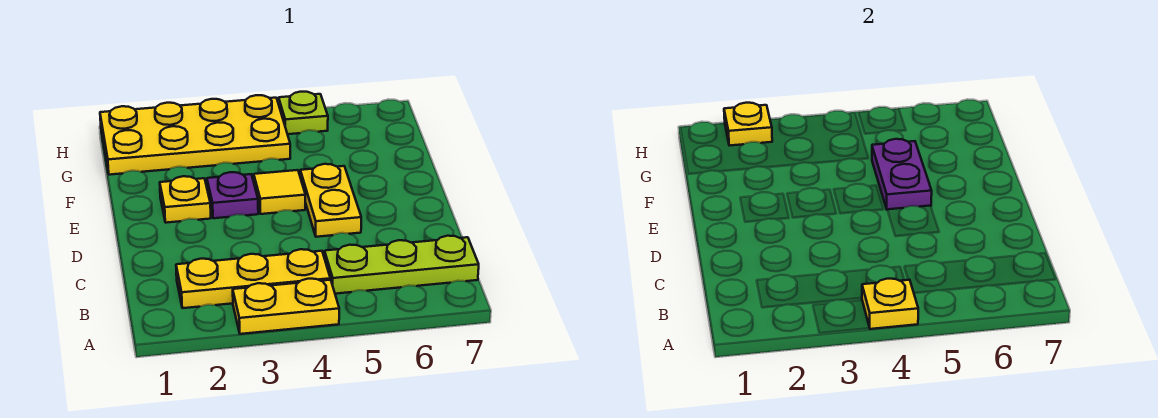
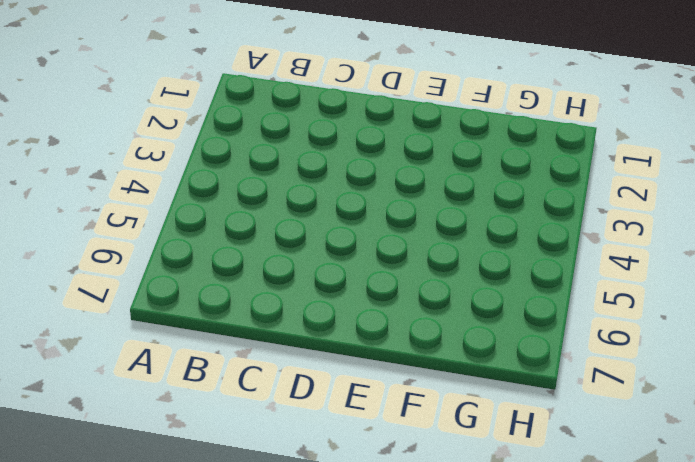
none -> yellow 1x2 plate [233,279,339,334]
none -> yellow 1x3 plate [176,249,330,308]
none -> lime 1x3 plate [324,236,479,294]

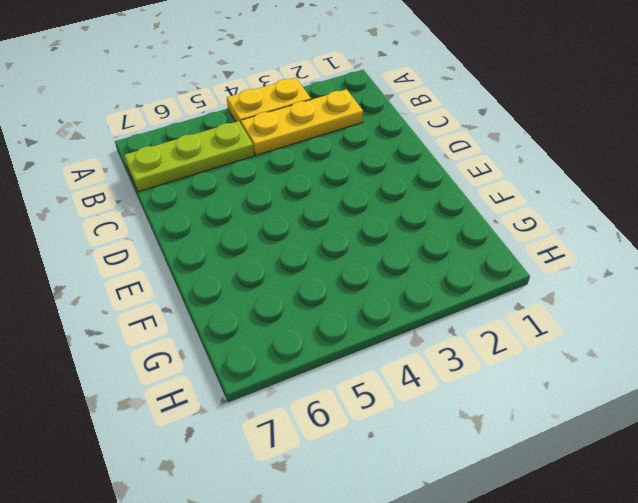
none -> yellow 1x2 plate [300,164,361,237]
none -> yellow 1x1 plate [160,176,211,223]
none -> purple 1x1 plate [207,172,258,218]

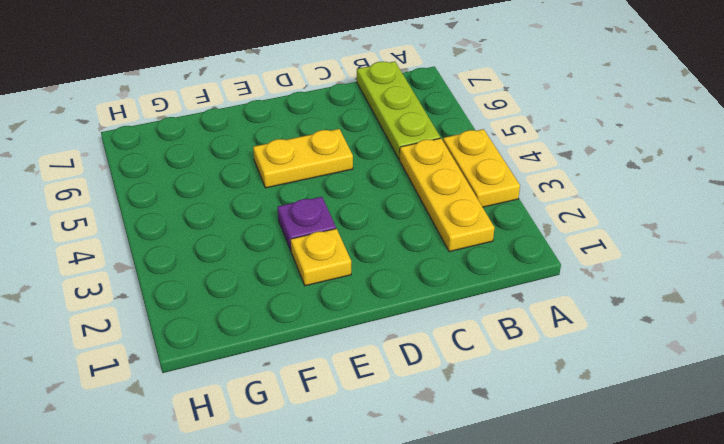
none -> yellow 1x1 tile [254,170,305,214]
none -> yellow 2x4 plate [100,95,290,175]
none -> lime 1x1 plate [279,92,328,134]

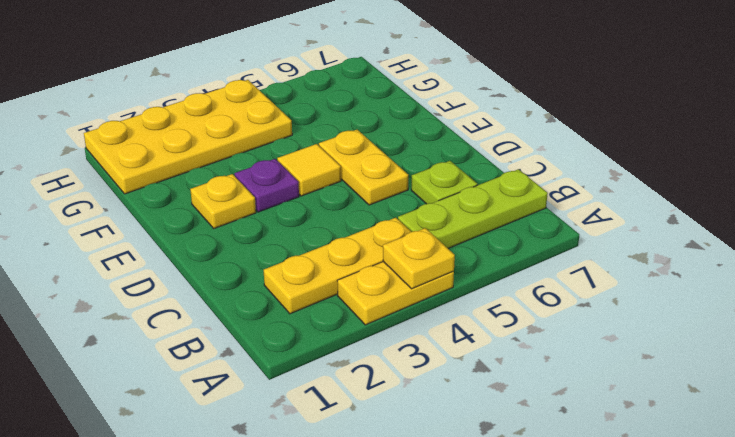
lime 1x1 plate [411,161,477,204] -> lime 1x1 plate moved to [279,92,328,134]
none -> purple 1x2 plate [872,139,932,210]
none -> yellow 1x1 plate [724,103,772,146]

